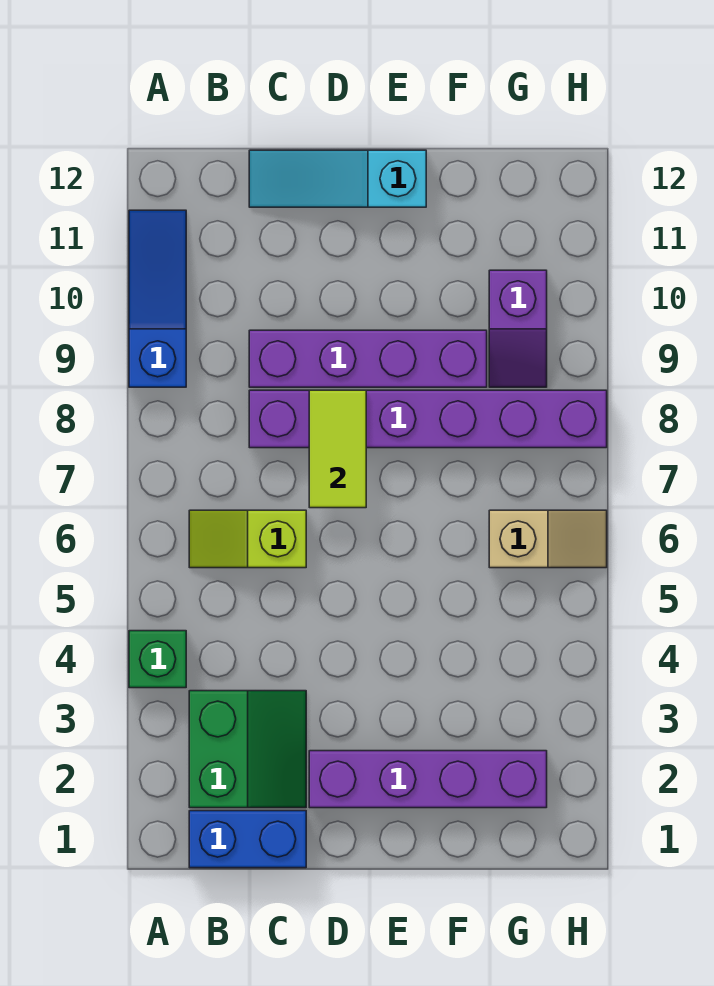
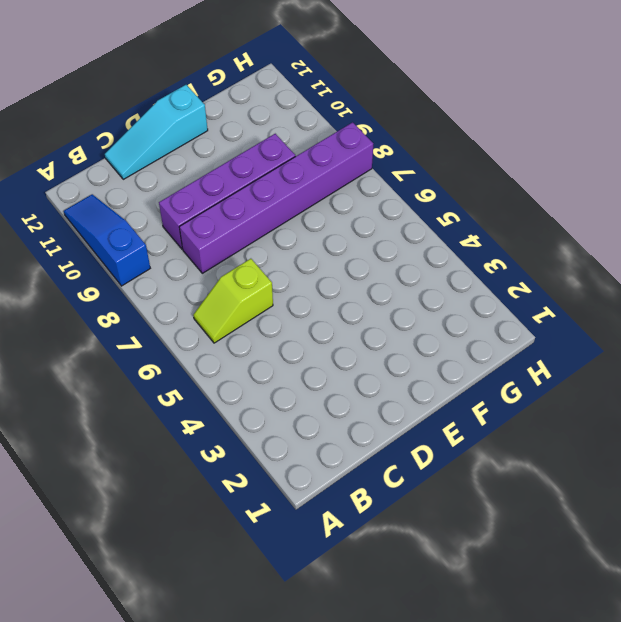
none -> green 1x1 brick [129,631,186,688]
none -> blue 1x2 brick [189,811,306,868]
none -> green 2x2 slope [189,691,306,808]

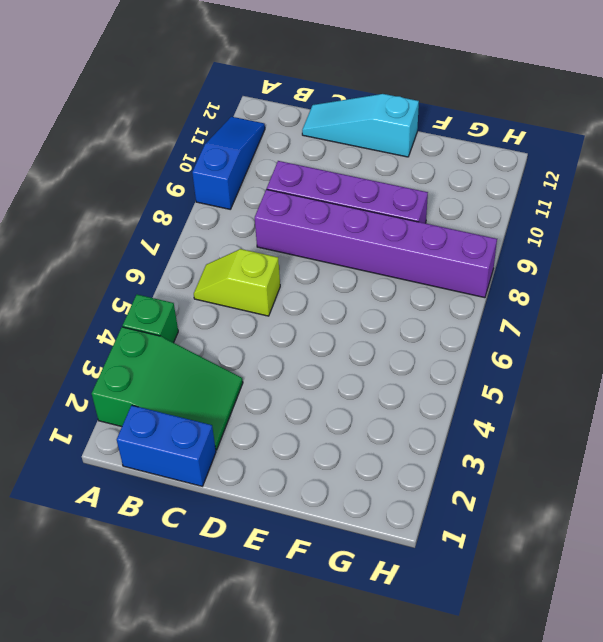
green 2x3 slope [92,327,243,450] -> green 2x2 slope [189,691,306,808]
none -> purple 1x4 brick [309,751,547,808]
none -> tan 1x2 slope [489,510,607,568]
none -> purple 1x2 slope [489,270,547,387]

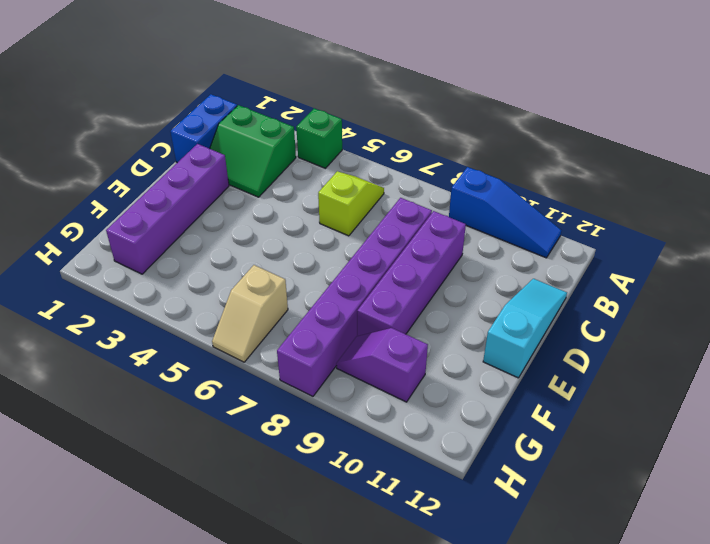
none -> lime 1x2 tile [309,390,366,508]

